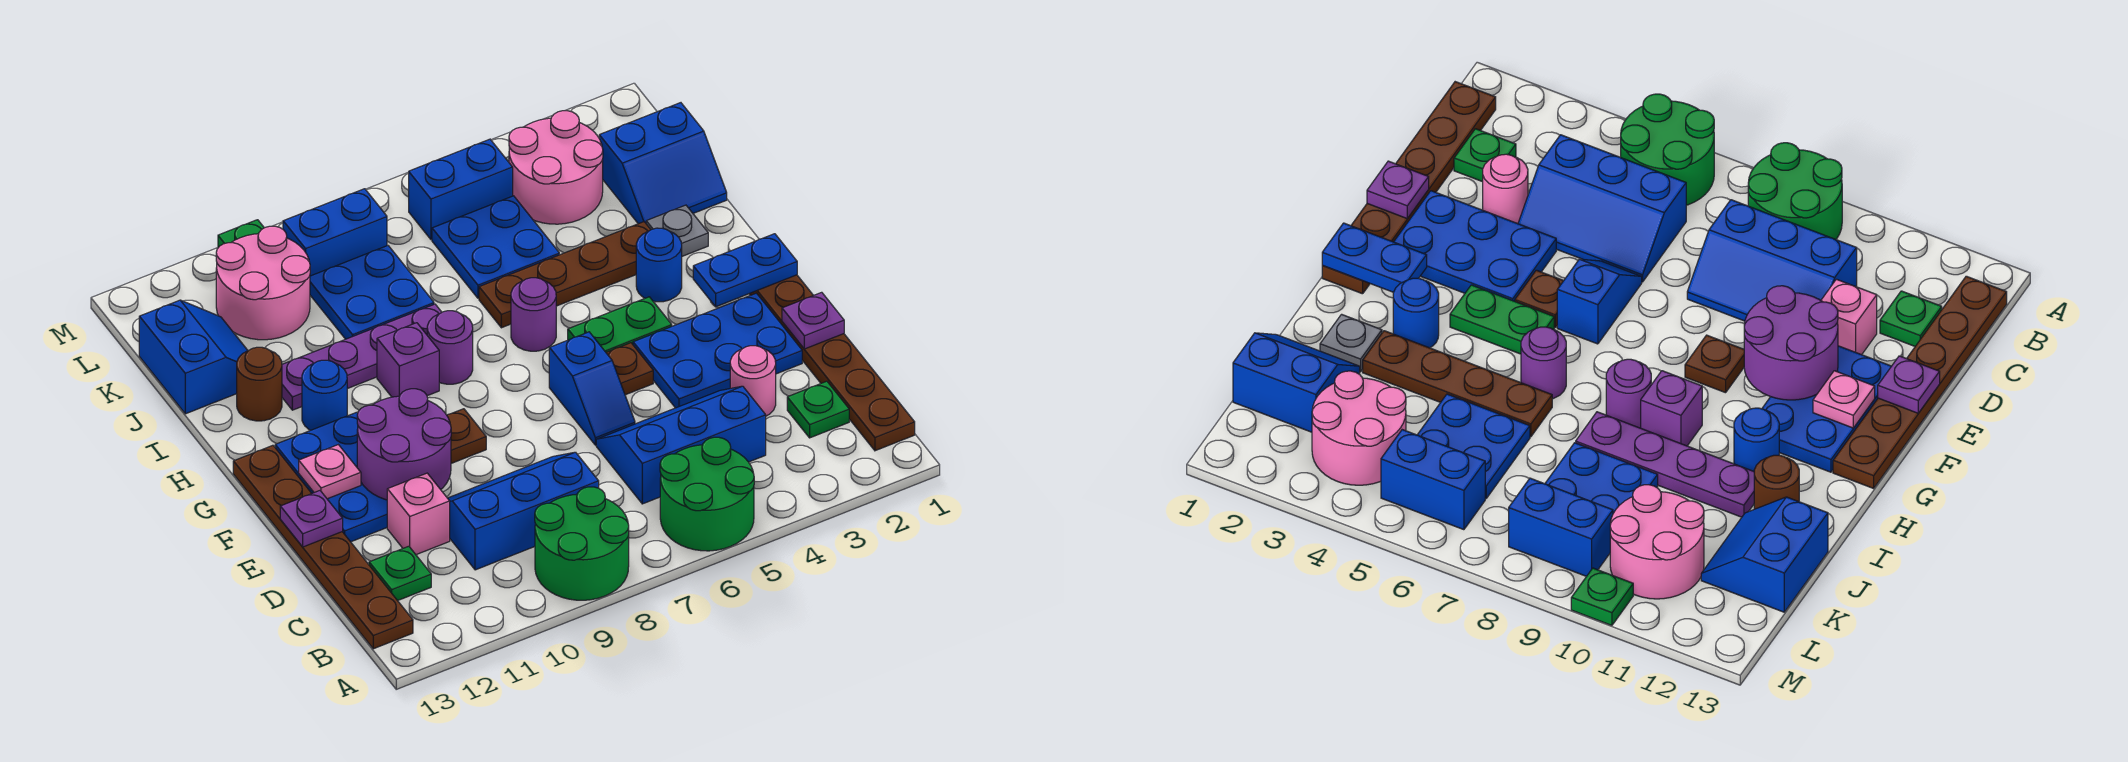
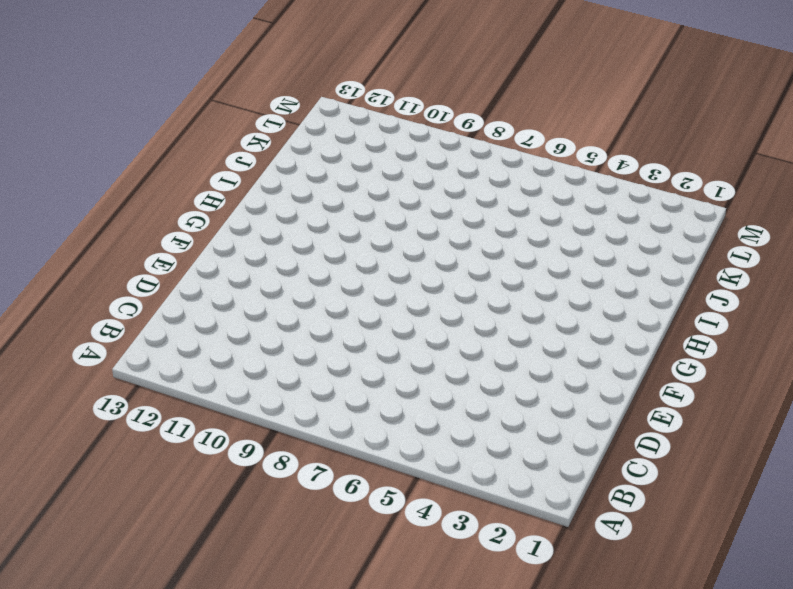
none -> green 2x2 round brick [660,437,754,551]
none -> green 2x2 round brick [535,487,629,600]
none -> brown 1x6 plate [750,275,915,451]
none -> brown 1x6 plate [233,445,413,649]

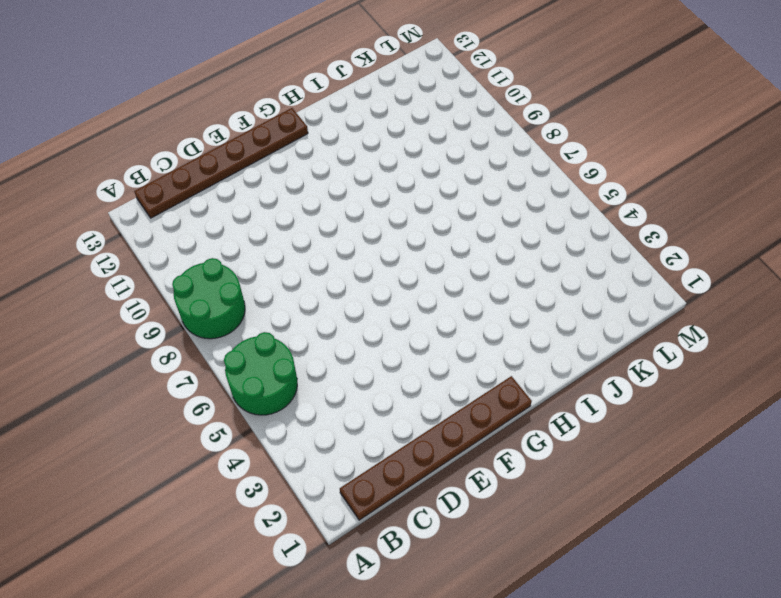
none -> green 1x1 plate [787,381,849,438]
none -> blue 2x3 slope [596,386,766,504]
none -> blue 2x3 slope [448,452,599,570]
none -> green 1x1 plate [369,546,431,601]

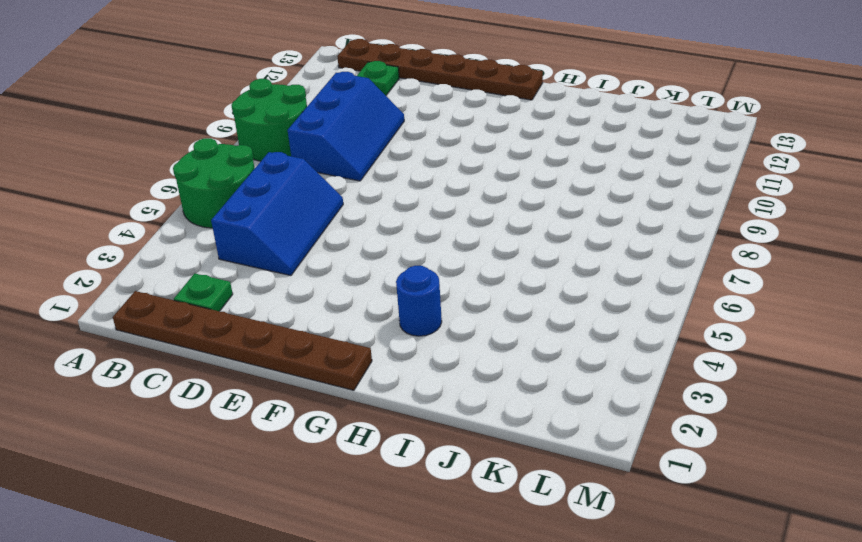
none -> pink 1x1 round brick [730,346,776,416]
none -> pink 1x1 brick [387,473,450,555]
none -> blue 2x3 plate [633,293,802,408]
none -> blue 1x2 slope [549,332,635,445]

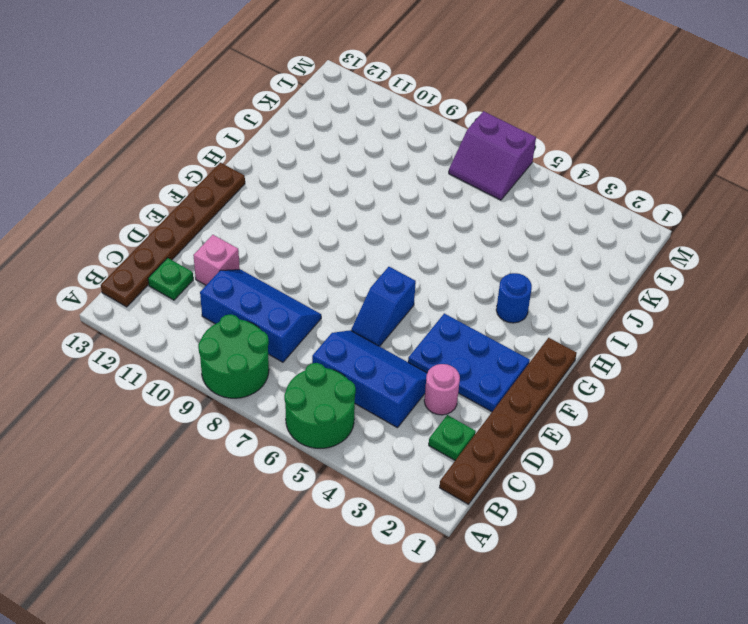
purple 2x2 slope [449,111,536,200] -> blue 1x2 brick [409,139,513,240]
none -> blue 2x3 plate [275,412,387,542]
none -> brown 1x1 plate [606,343,653,395]
none -> brown 1x1 plate [447,409,486,463]
none -> green 1x2 plate [568,297,672,352]

